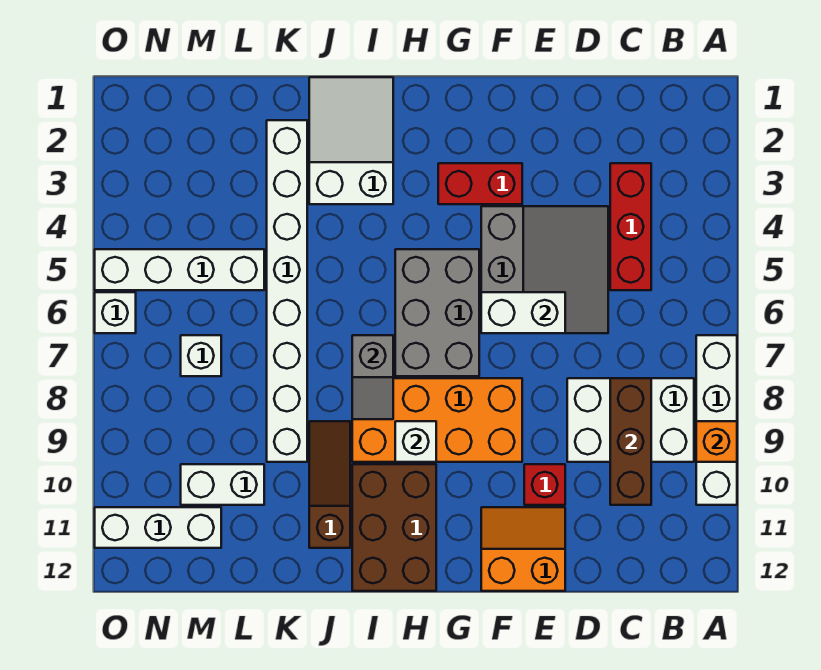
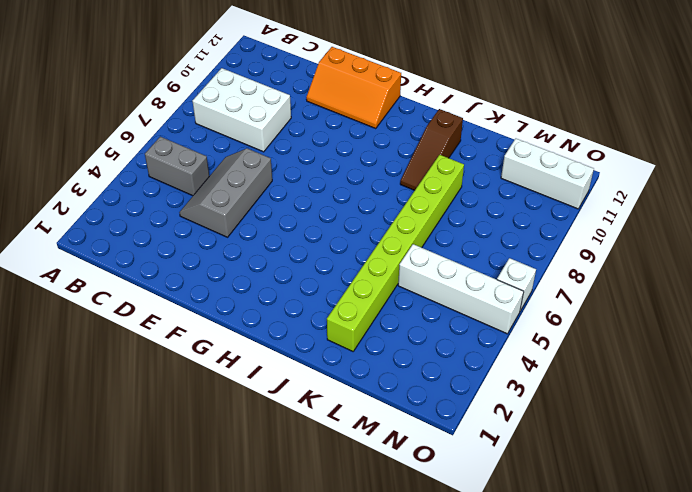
grey 1x2 brick [145,137,209,196] -> red 1x3 brick [610,163,651,290]
grey 2x3 slope [179,149,272,237] -> grey 3x3 slope [481,206,608,333]
orange 2x3 slope [306,47,401,129] -> orange 2x2 slope [481,507,565,591]
lime 1x8 brick [327,155,464,351] -> white 1x8 brick [267,120,307,462]
none -> white 1x4 brick [696,335,737,505]
none -> red 1x1 brick [524,464,565,505]
none -> red 1x2 brick [438,163,522,204]

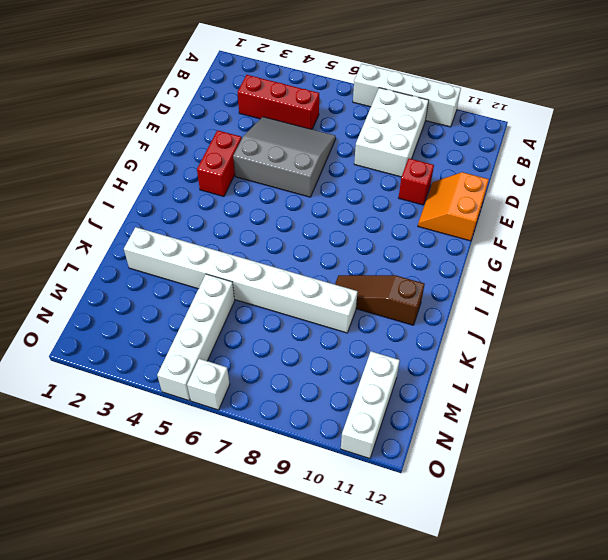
none -> orange 2x4 brick [352,378,522,462]
none -> grey 2x3 brick [395,249,479,376]
none -> brown 2x3 brick [352,464,436,591]

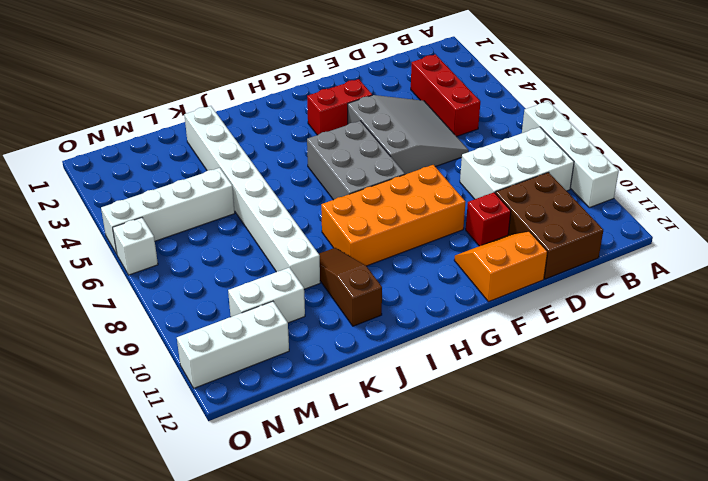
brown 2x3 brick [495,172,603,279] -> brown 2x3 brick moved to [352,464,436,591]
none -> white 2x3 slope [309,77,393,204]
none -> white 1x1 brick [181,335,221,376]
none -> orange 1x1 brick [696,421,737,462]

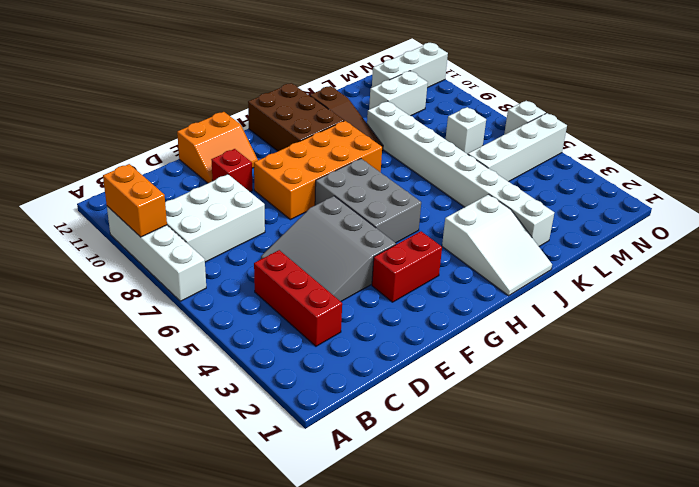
orange 1x2 brick [103,164,167,237] -> orange 1x1 brick [696,421,737,462]
none -> brown 1x3 brick [610,378,651,505]
none -> white 1x2 brick [481,292,565,333]
none -> white 1x1 brick [395,421,436,462]

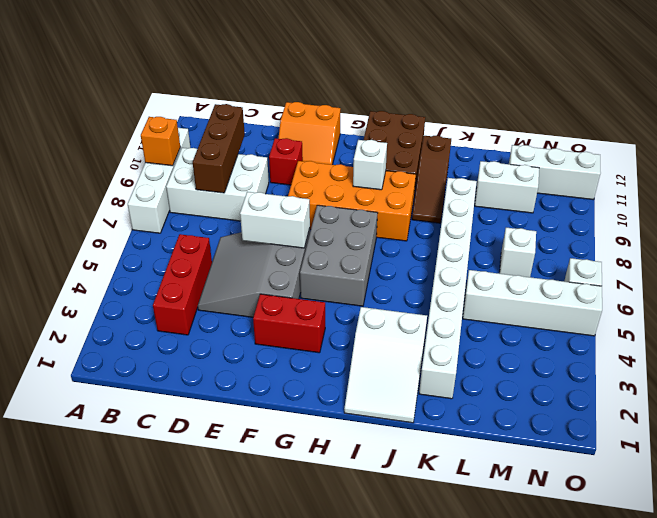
none -> grey 1x2 slope [352,335,393,419]

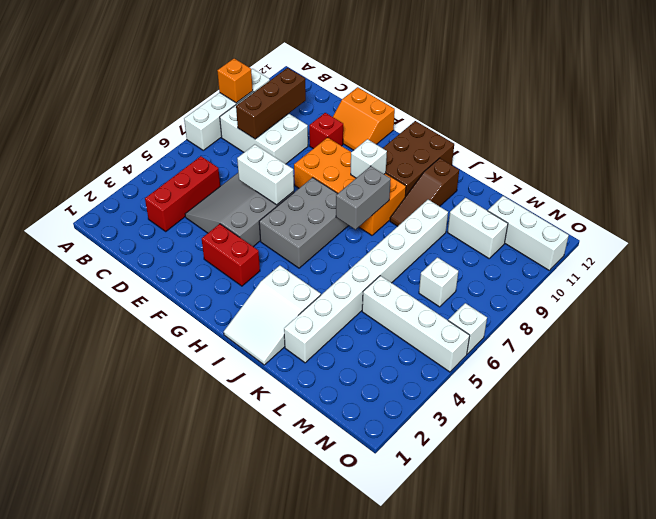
grey 1x2 brick [336,166,391,230] -> grey 1x2 slope [352,335,393,419]

